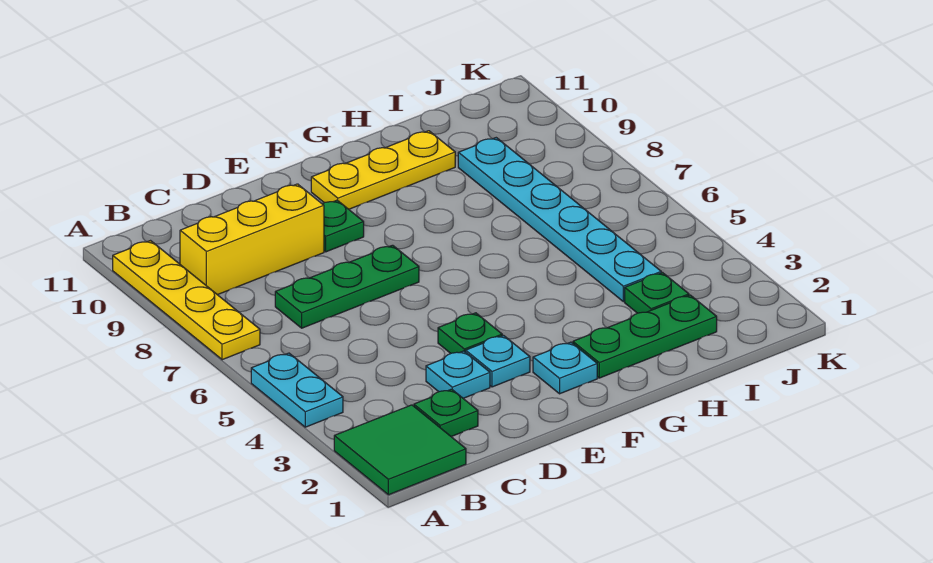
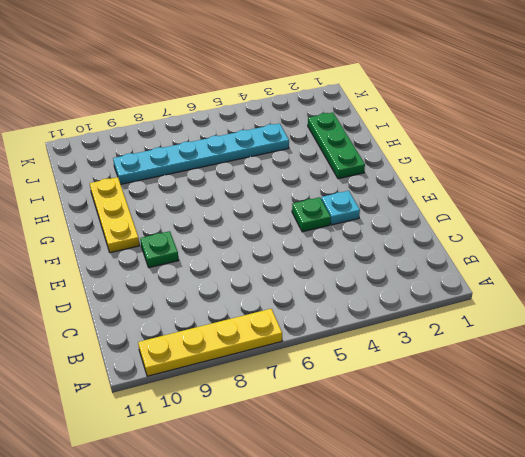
none -> green 2x2 tile [334,405,466,495]
none -> cyan 1x2 plate [251,353,343,427]
none -> yellow 1x3 brick [180,184,324,295]

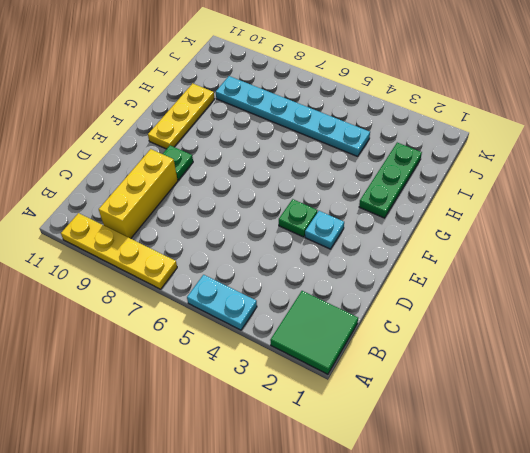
none -> green 1x1 plate [414,389,478,437]
none -> green 1x3 plate [275,245,419,328]
none -> cyan 1x1 plate [426,351,490,398]

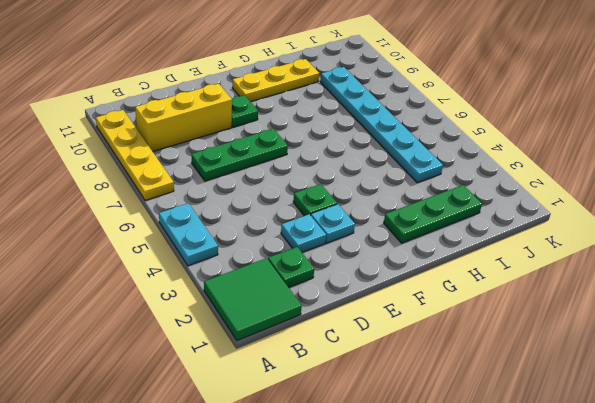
none -> cyan 1x1 plate [533,342,597,394]
none -> green 1x1 plate [625,273,689,313]

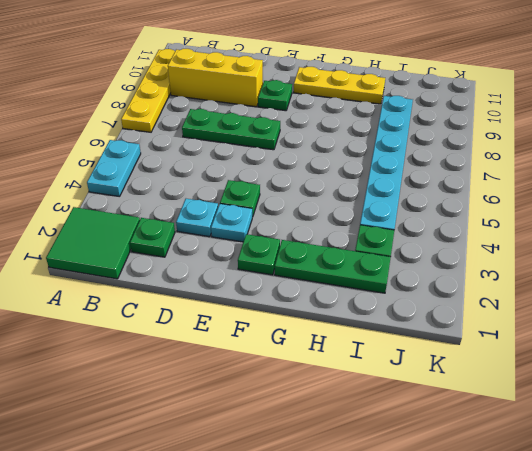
green 1x1 plate [238,234,280,275] -> cyan 1x1 plate [533,342,597,394]

